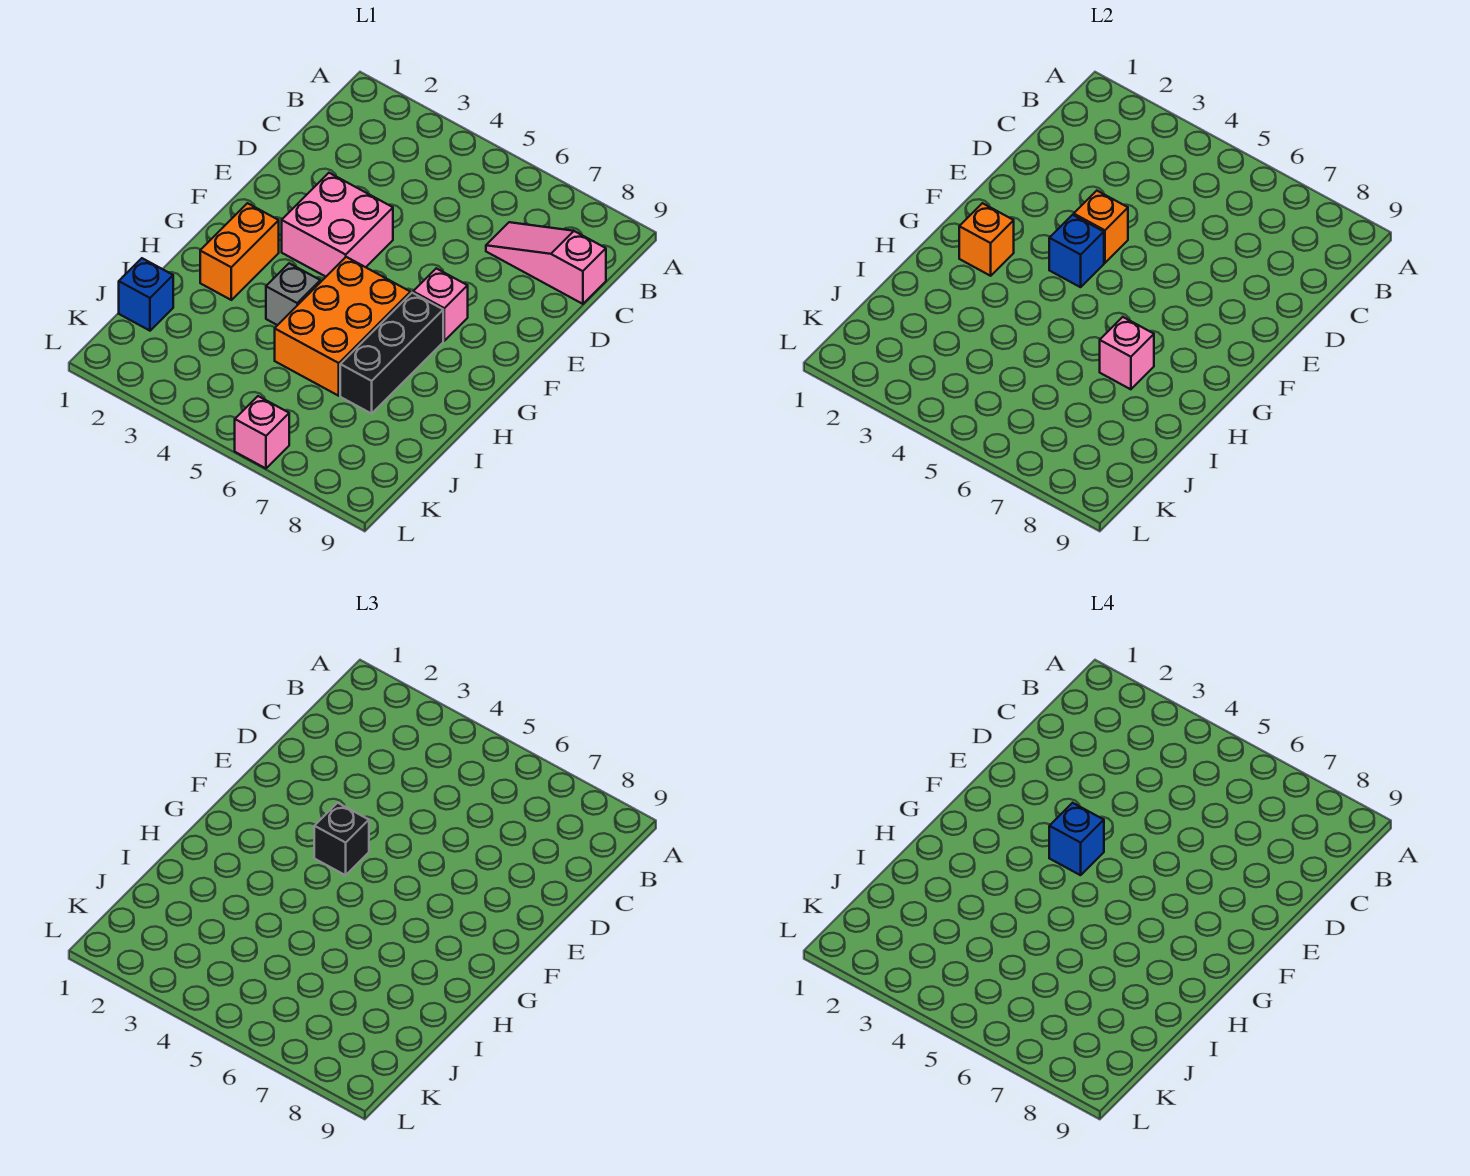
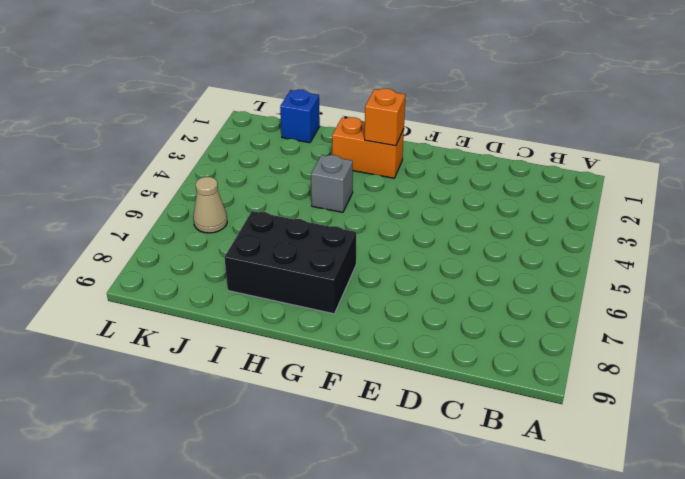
black 2x3 brick [224,211,356,314] -> black 1x3 brick [340,293,443,414]
tan 1x1 cone [193,177,227,233] -> none
none -> pink 1x3 slope [486,222,606,304]
none -> pink 2x2 brick [282,173,393,277]
none -> pink 1x1 brick [413,268,468,341]

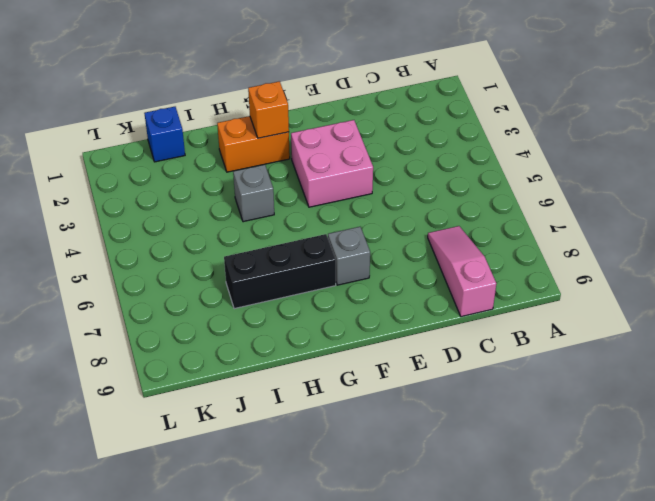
grey 1x1 brick [328,227,370,285] -> pink 1x1 brick [413,268,468,341]
none -> orange 2x3 brick [275,257,410,396]
none -> pink 1x1 brick [235,396,289,468]
none -> orange 1x1 brick [1074,191,1128,263]

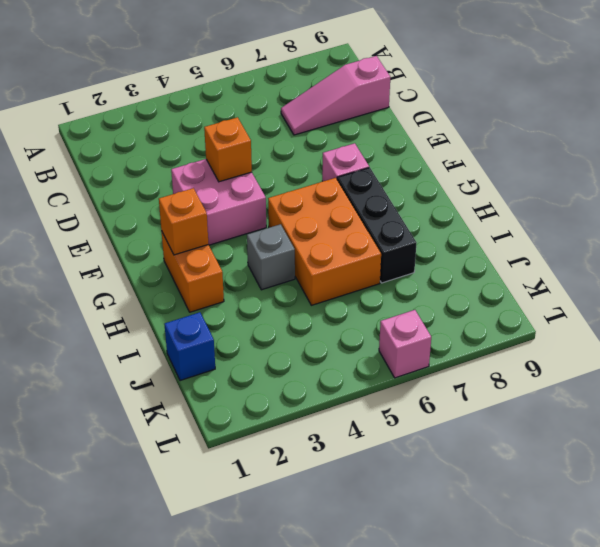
none -> blue 1x1 brick [1049,215,1104,287]
none -> pink 1x1 brick [1100,317,1154,389]
none -> black 1x1 brick [314,803,369,875]

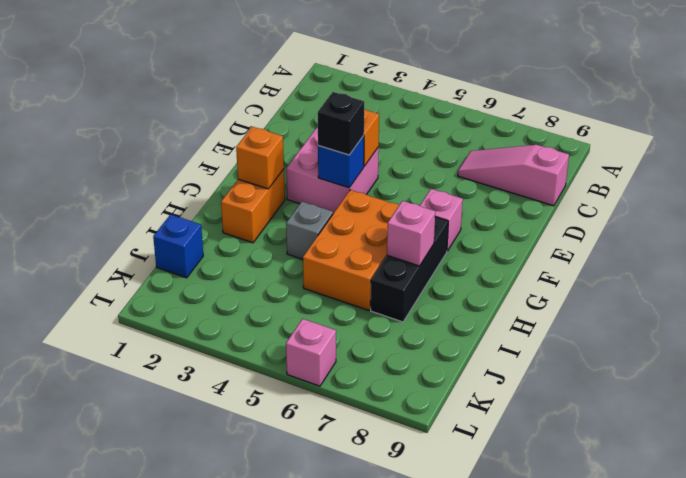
none -> blue 1x1 brick [1049,803,1104,875]

